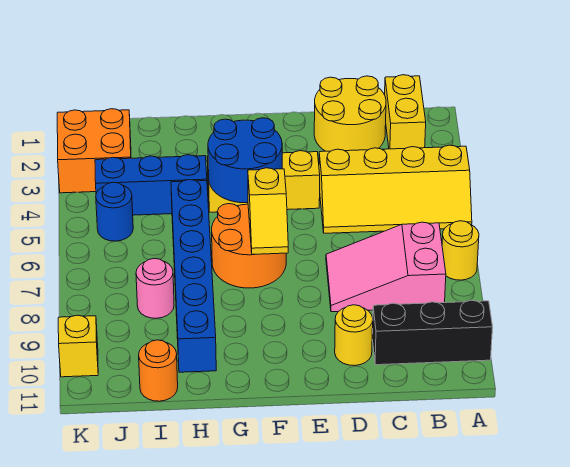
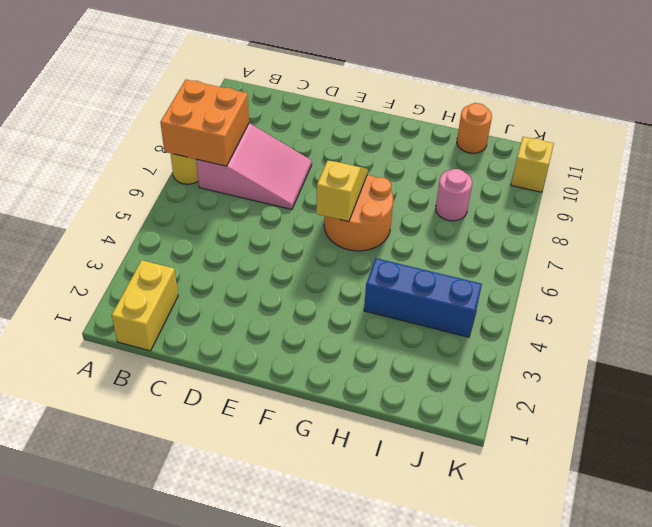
orange 2x2 brick [160,80,249,166] -> orange 2x2 brick moved to [57,109,131,193]
none -> yellow 2x4 slope [319,145,472,233]
none -> black 1x3 brick [372,300,493,365]
none -> yellow 2x2 round brick [314,76,386,151]

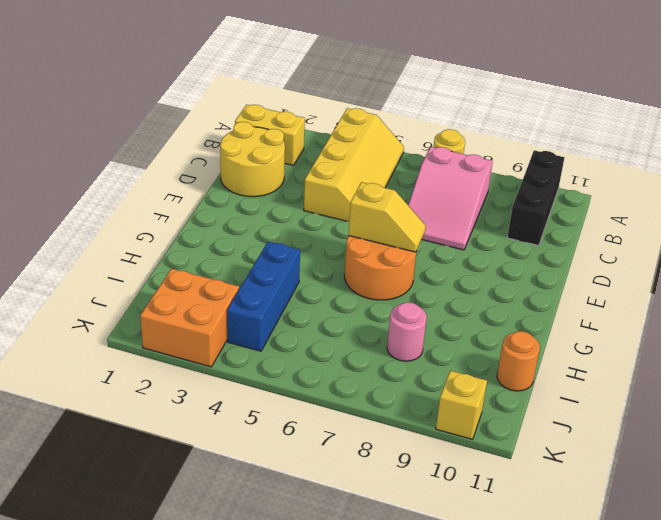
none -> yellow 1x1 round brick [335,305,373,366]
none -> yellow 1x3 brick [207,151,320,212]
none -> blue 1x6 brick [171,180,216,372]

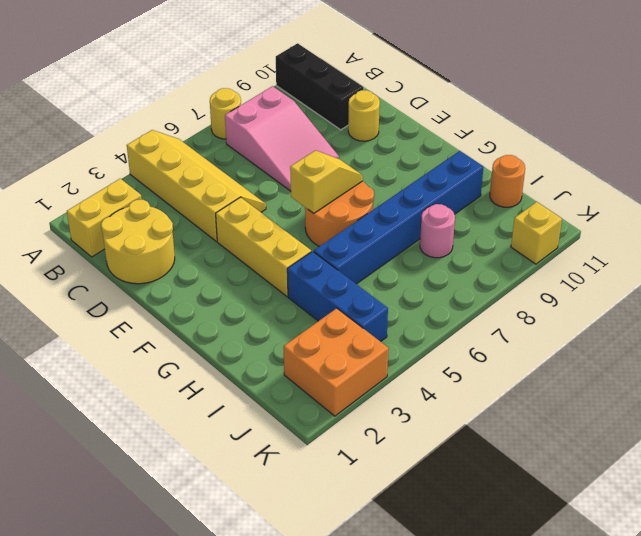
none -> blue 1x1 round brick [96,182,133,241]
none -> blue 2x2 round brick [208,118,282,203]

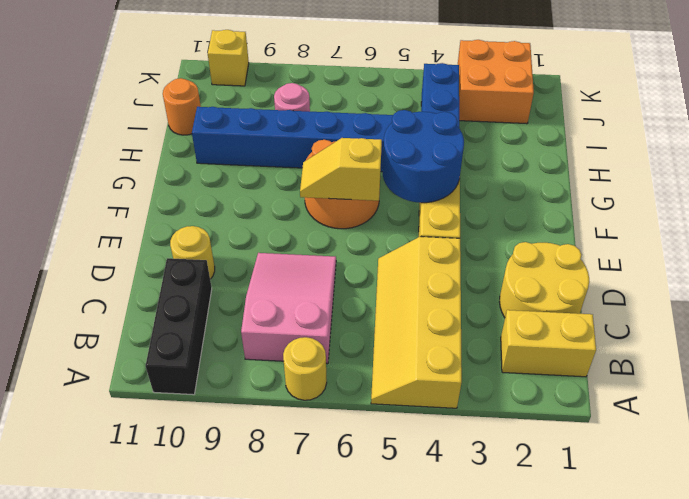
none -> blue 1x1 round brick [96,182,133,241]

